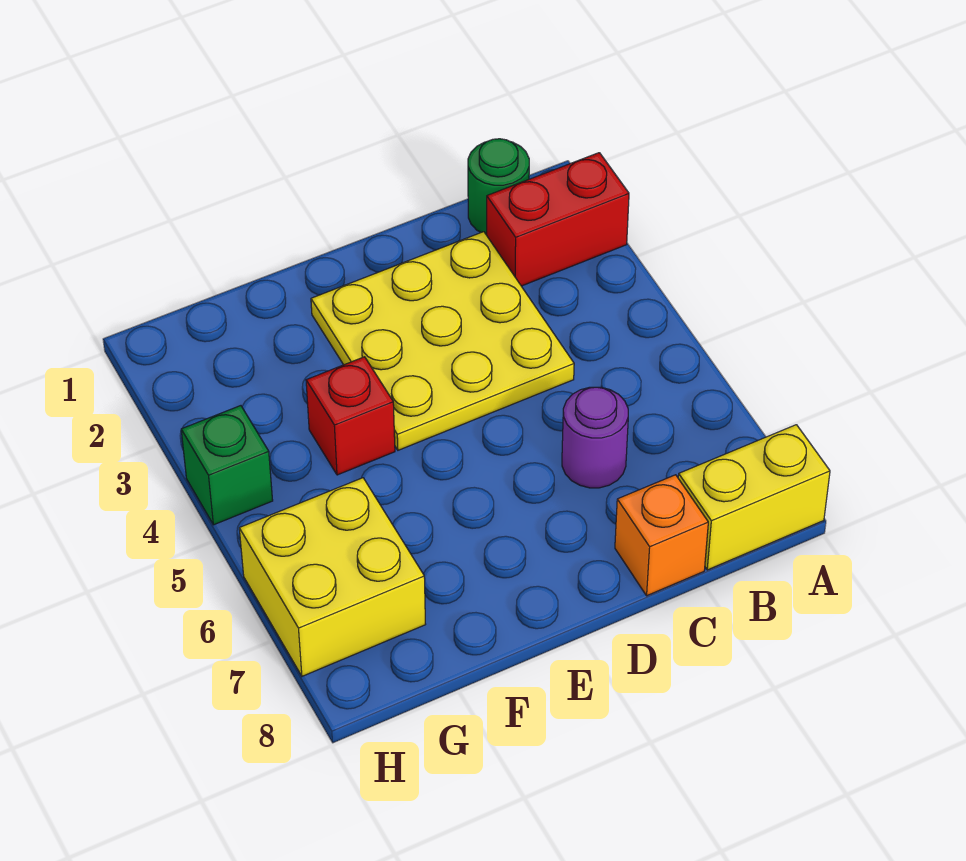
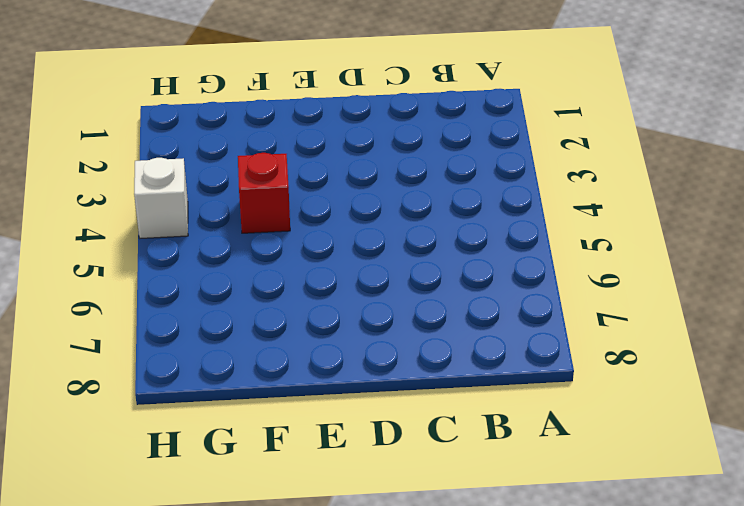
white 1x1 brick [134,158,188,238] -> green 1x1 brick [181,406,273,525]
none -> red 1x2 brick [487,153,629,286]
none -> yellow 1x2 brick [678,425,830,570]

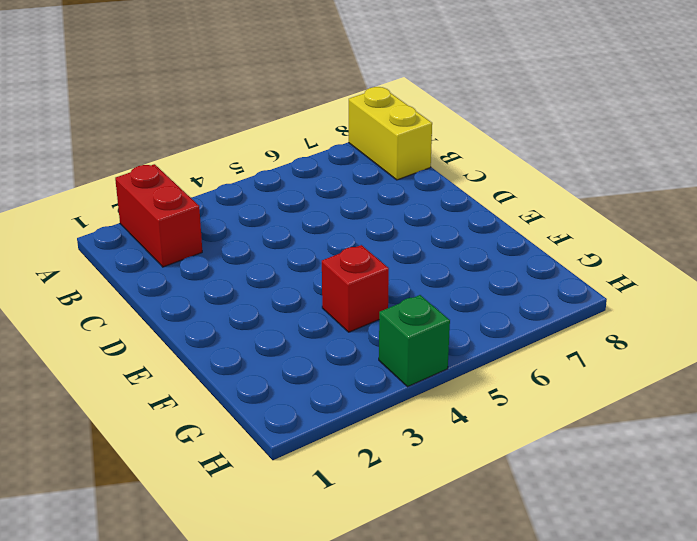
none -> green 1x1 round brick [468,139,529,235]
none -> yellow 3x3 plate [311,232,574,450]

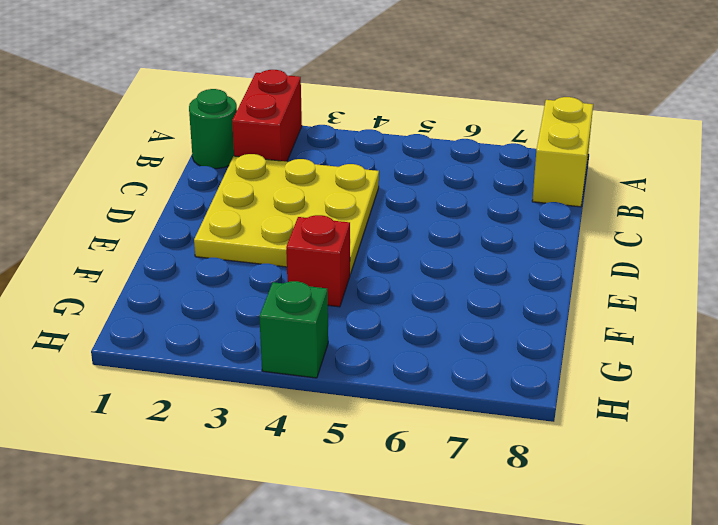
none -> purple 1x1 round brick [562,387,628,488]
none -> orange 1x1 brick [615,475,708,596]

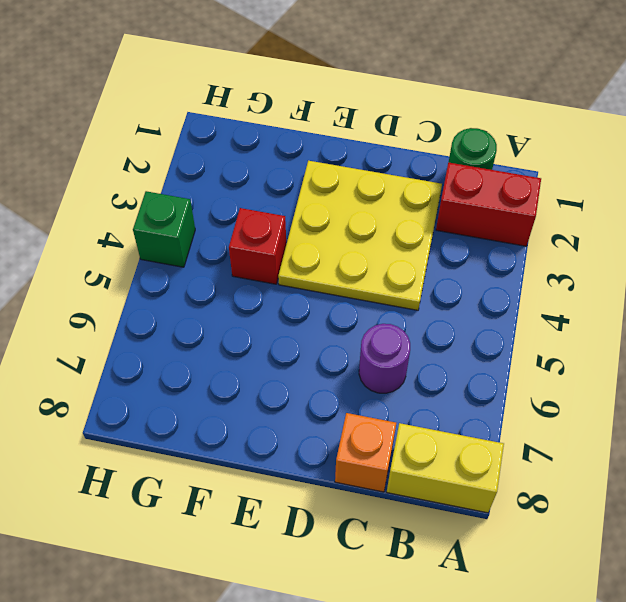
none -> yellow 2x2 brick [239,478,426,676]

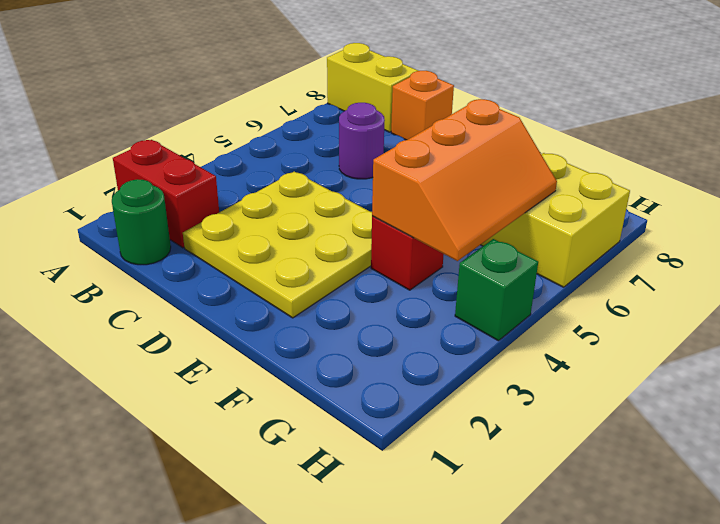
orange 2x3 slope [372,99,557,261] -> none

